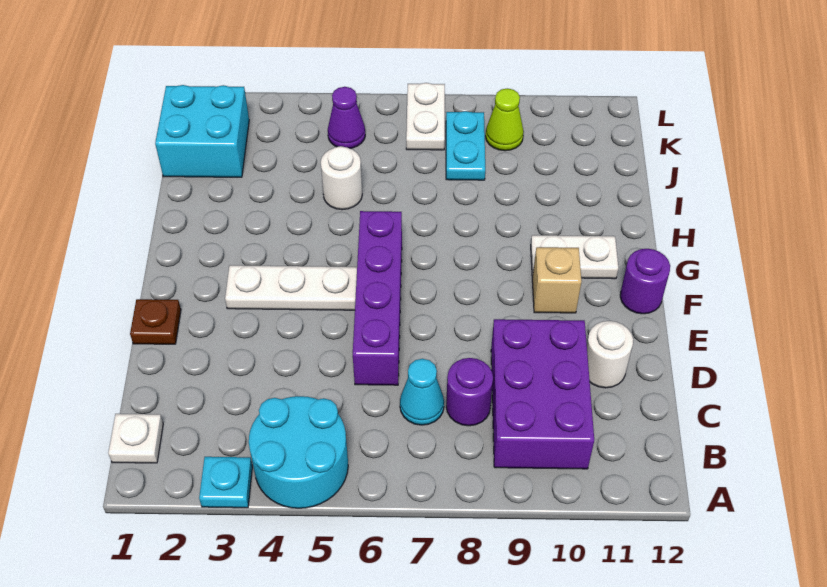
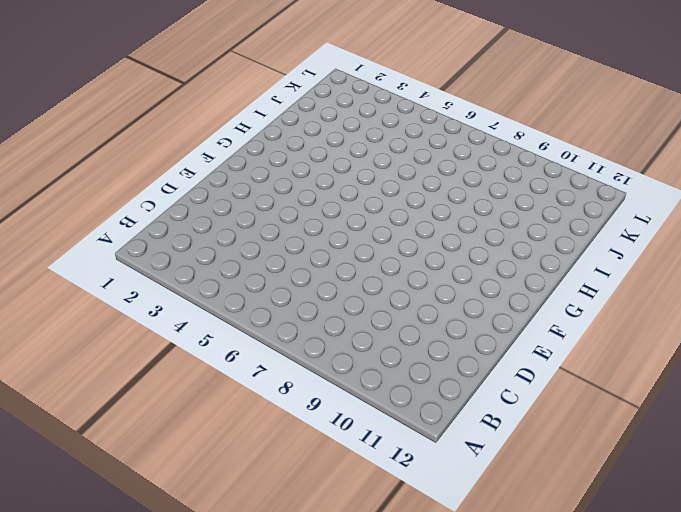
none -> cyan 1x1 plate [199,457,252,508]
none -> cyan 2x2 round brick [249,396,348,508]
none -> white 1x1 plate [108,414,163,463]

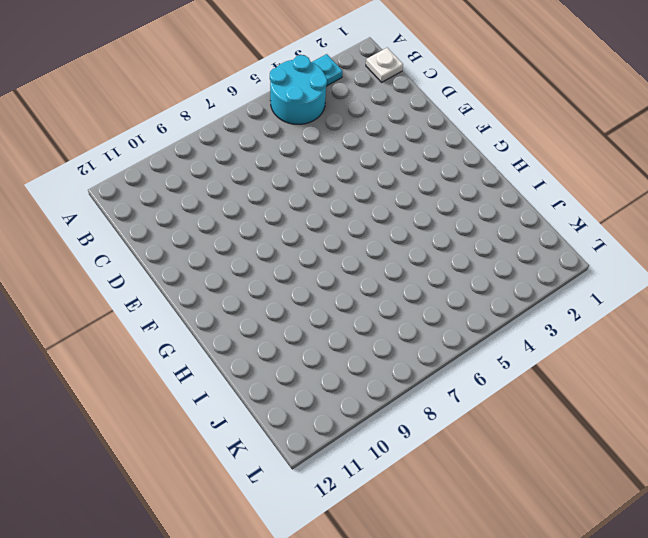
none -> purple 2x3 brick [491,319,594,469]
none -> cyan 1x1 cone [400,359,444,425]
none -> purple 1x1 round brick [446,358,493,426]

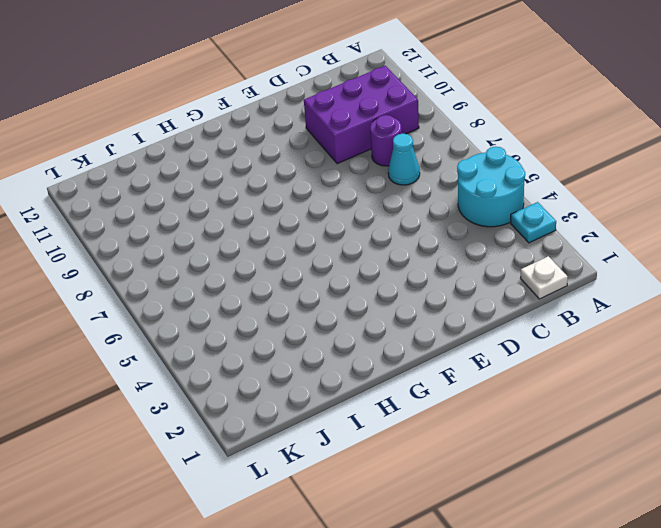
none -> purple 1x4 brick [353,211,402,385]
none -> white 1x1 round brick [587,321,633,388]
none -> brown 1x1 plate [130,299,181,344]

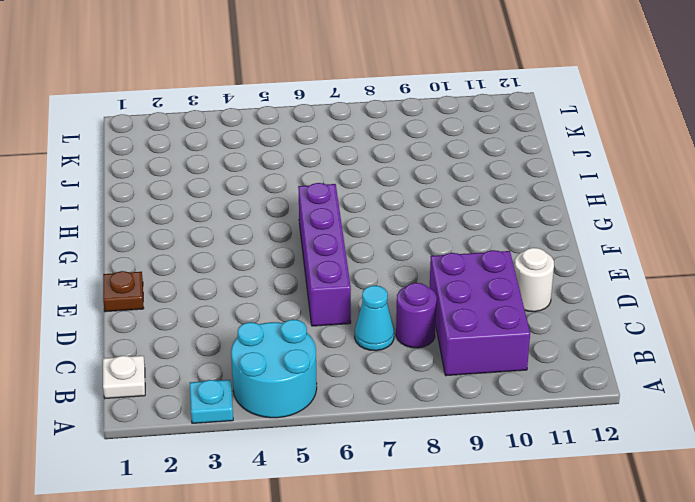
none -> white 1x3 plate [225,265,357,310]
none -> tan 1x1 brick [532,247,582,313]
none -> purple 1x1 round brick [620,249,670,314]

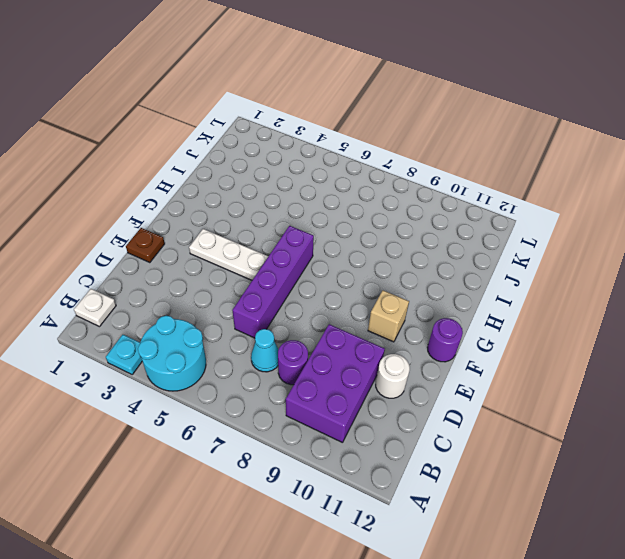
none -> white 1x2 plate [531,235,618,279]
none -> white 1x1 round brick [321,146,362,210]
none -> cyan 2x2 brick [155,85,249,177]

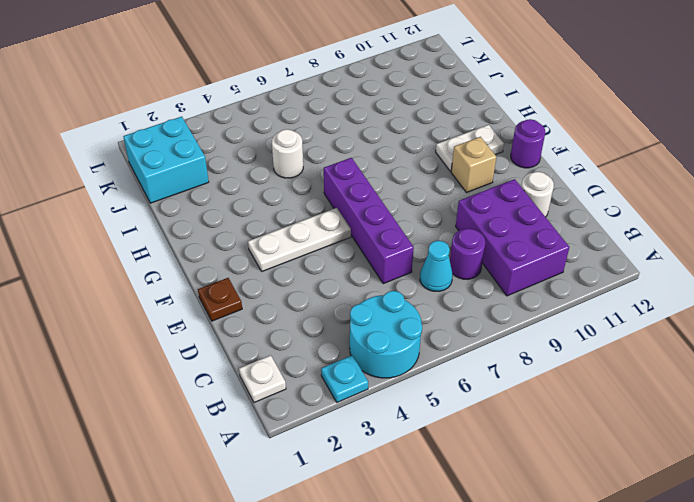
none -> cyan 1x2 plate [446,111,485,180]
none -> purple 1x1 cone [328,87,365,148]
none -> white 1x2 plate [406,83,445,150]

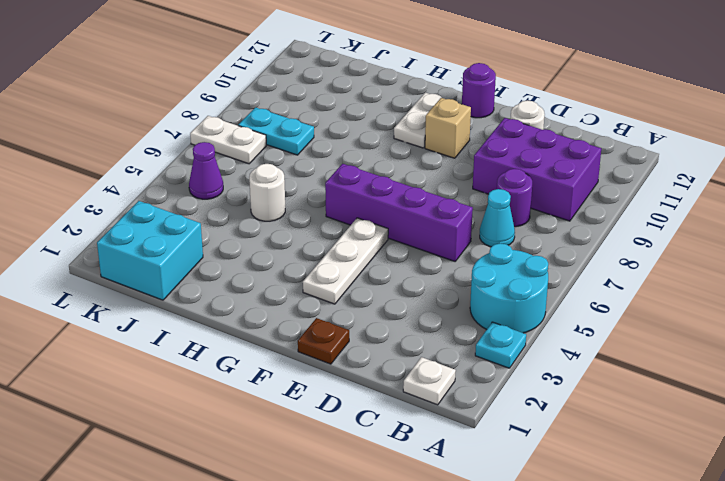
none -> lime 1x1 cone [486,88,524,151]

